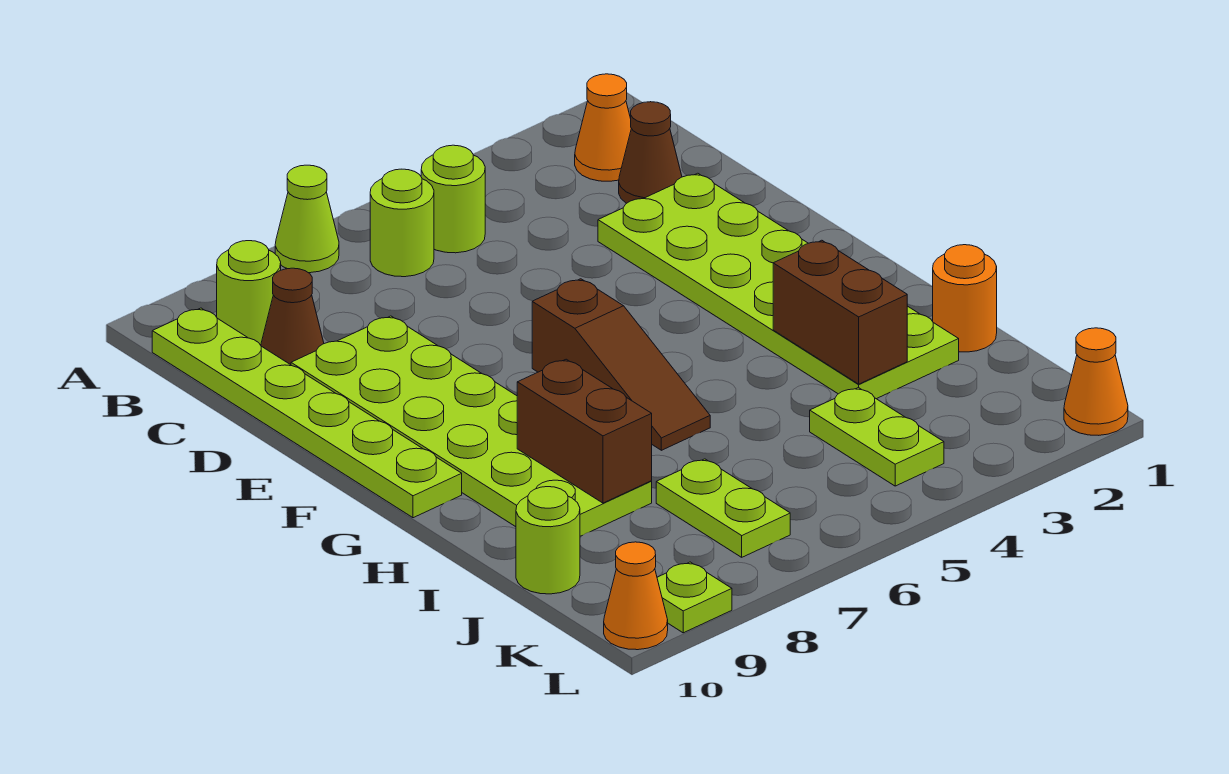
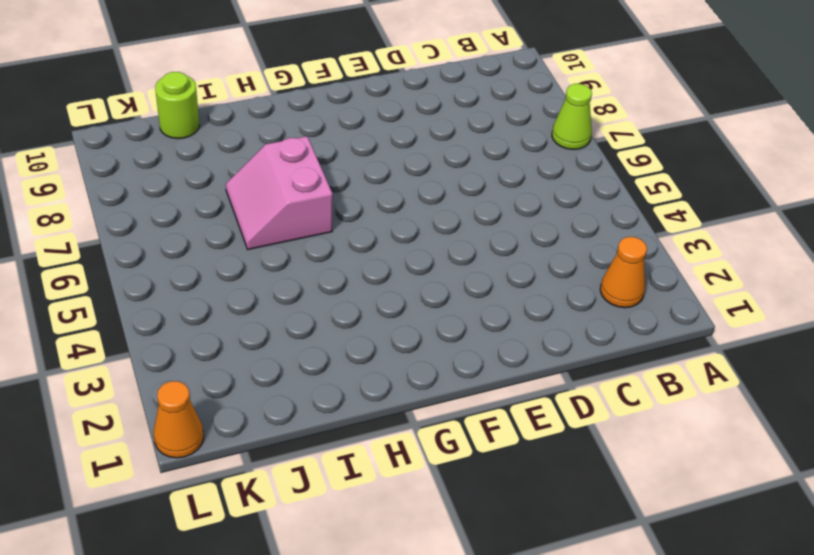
pink 2x2 slope [226,136,333,249] -> brown 1x3 slope [532,279,710,450]
none -> lime 1x1 round brick [421,145,485,253]
none -> lime 1x1 round brick [370,169,434,277]
none -> lime 1x1 round brick [217,241,281,345]

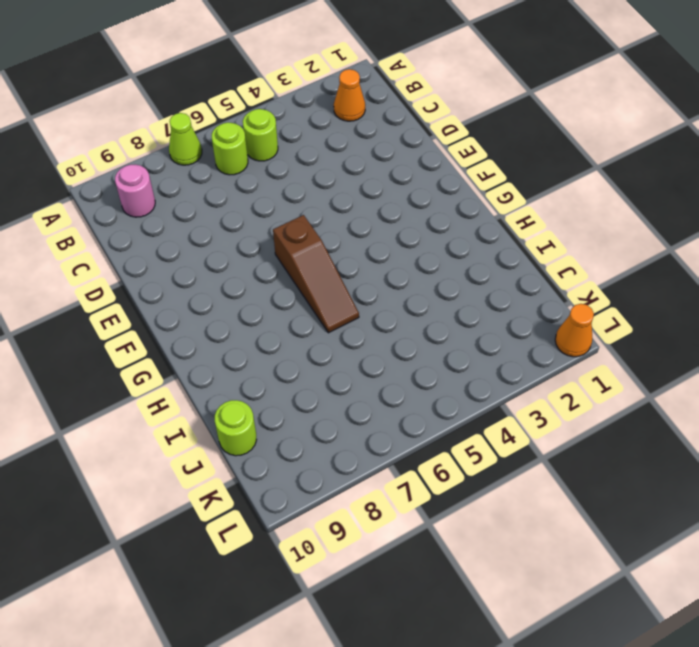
pink 1x1 round brick [115,165,155,217] -> lime 1x1 round brick [217,241,281,345]
none -> lime 1x6 plate [152,308,462,518]
none -> brown 1x1 cone [619,102,682,203]
none -> brown 1x1 cone [261,268,324,365]

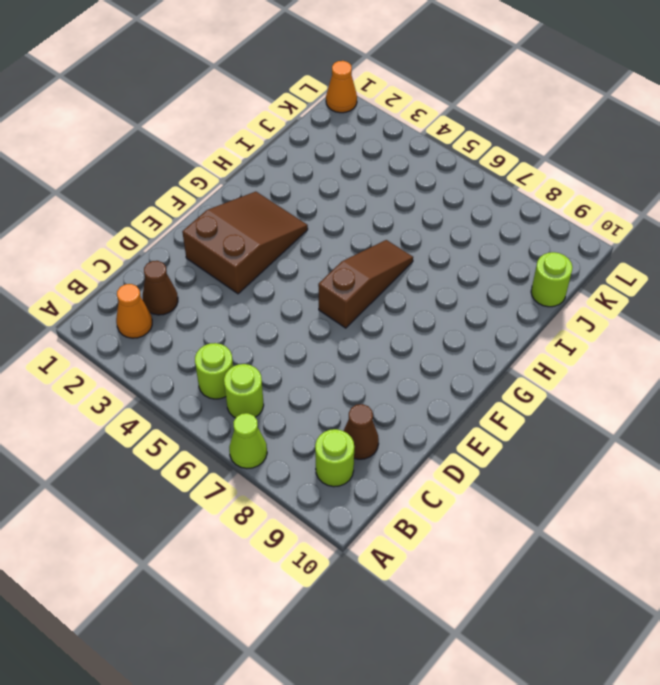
brown 2x3 slope [182,192,308,294] -> lime 2x6 plate [598,173,959,399]
none -> lime 1x6 plate [152,308,462,518]
none -> lime 2x6 plate [291,316,652,536]
none -> orange 1x1 round brick [933,245,997,352]

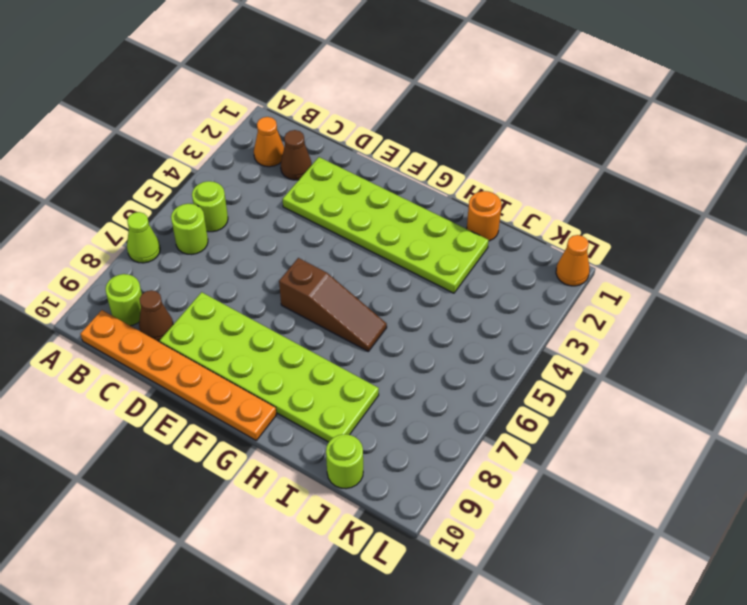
orange 1x6 plate [80,310,277,440] -> lime 1x6 plate [152,308,462,518]
none -> lime 1x2 plate [810,388,944,486]
none -> lime 1x2 plate [656,459,790,557]
none -> lime 1x1 plate [657,562,732,633]

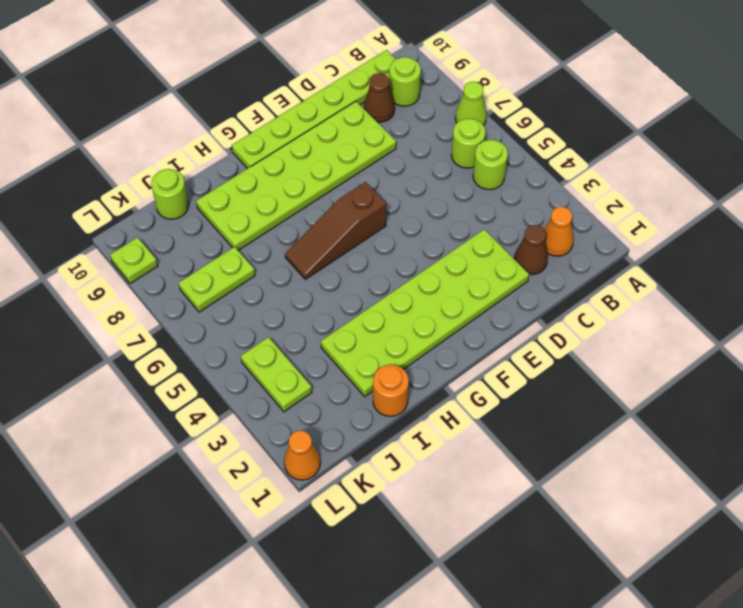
lime 1x2 plate [241,337,312,412] -> lime 1x2 plate turned to [810,388,944,486]
none -> orange 1x1 cone [604,542,668,650]
none -> brown 1x2 brick [773,240,907,384]
none -> brown 1x2 brick [517,359,652,503]

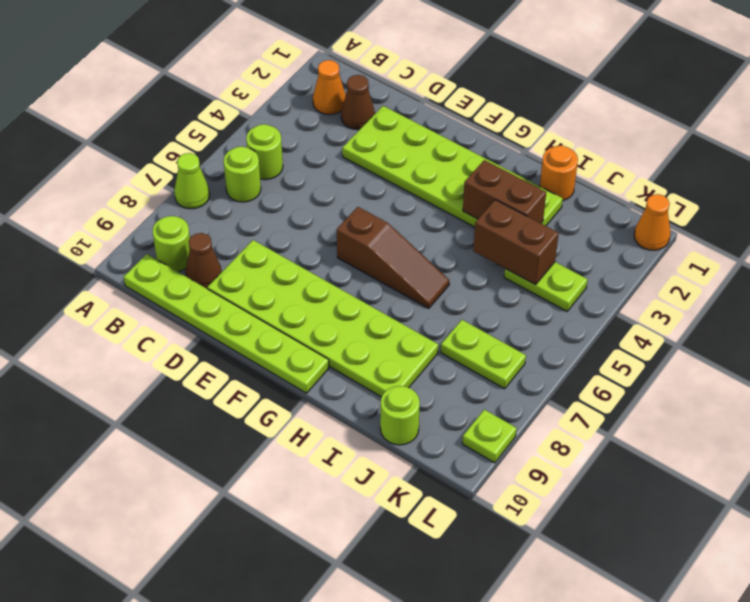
brown 1x2 brick [473,200,559,285] -> brown 1x2 brick moved to [517,359,652,503]
none -> orange 1x1 cone [604,542,668,650]

